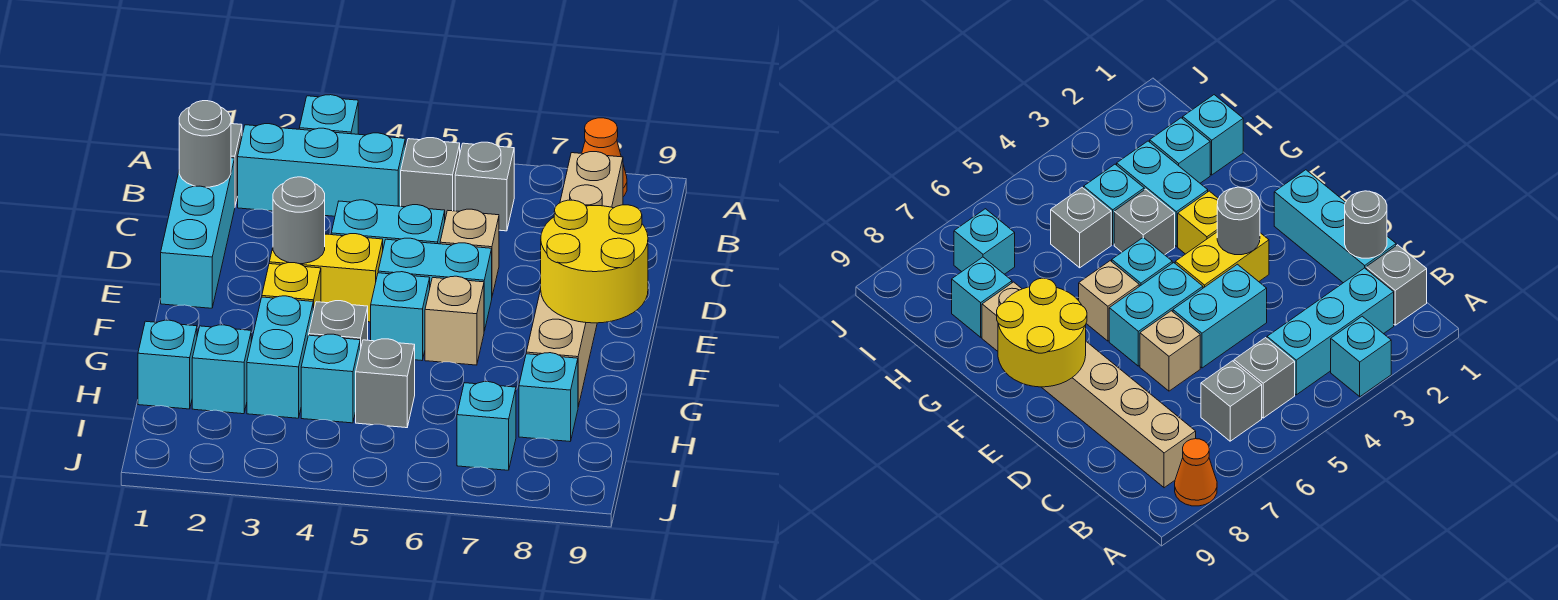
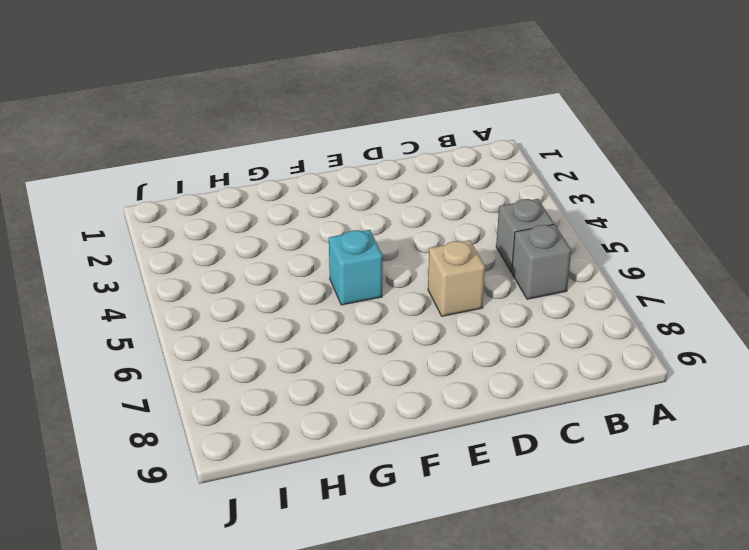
none -> cyan 1x1 brick [299,95,358,134]
none -> orange 1x1 cone [582,118,627,197]
none -> grey 1x1 brick [1366,245,1427,325]

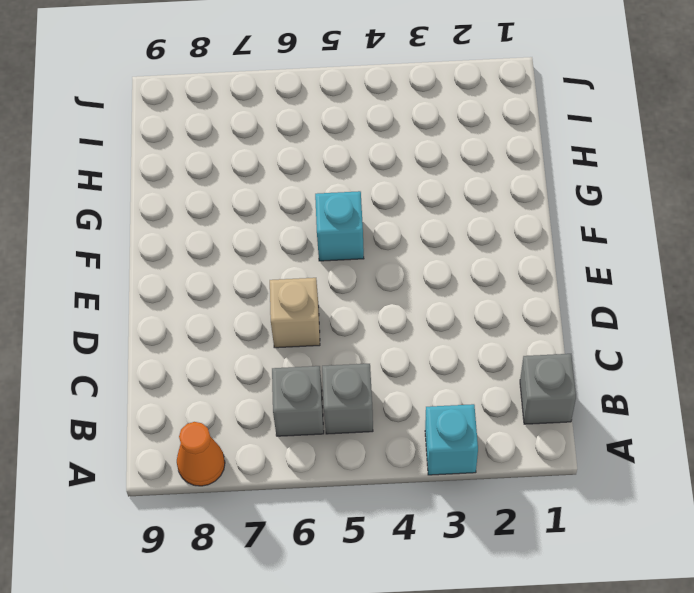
none -> cyan 1x3 brick [238,124,405,216]
none -> tan 1x6 brick [526,152,623,407]
none -> cyan 1x3 brick [161,158,235,308]

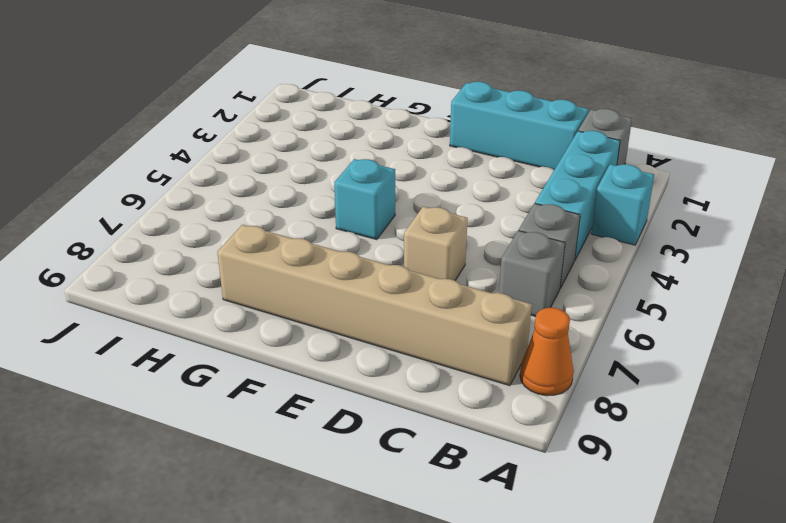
none -> cyan 1x2 brick [331,200,445,248]
none -> yellow 1x2 brick [269,234,383,322]
none -> cyan 1x2 brick [378,238,492,331]

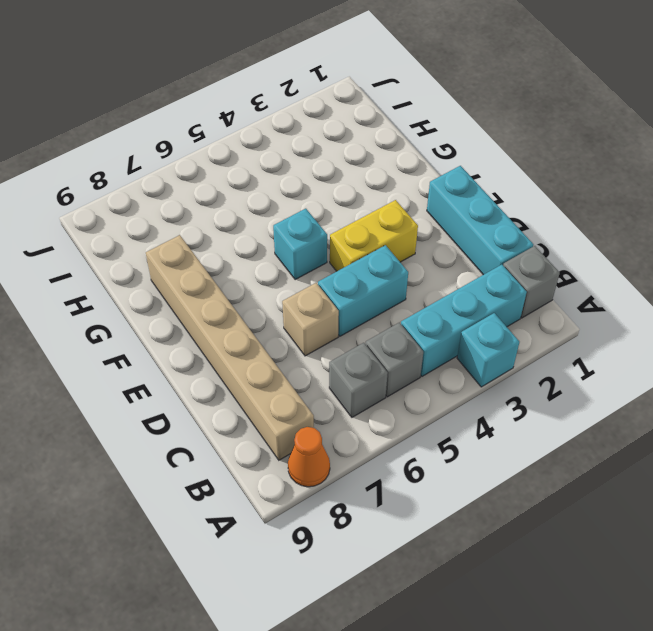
none -> cyan 1x2 brick [378,238,492,331]
none -> yellow 1x1 brick [262,263,321,312]
none -> tan 1x1 brick [425,276,484,365]

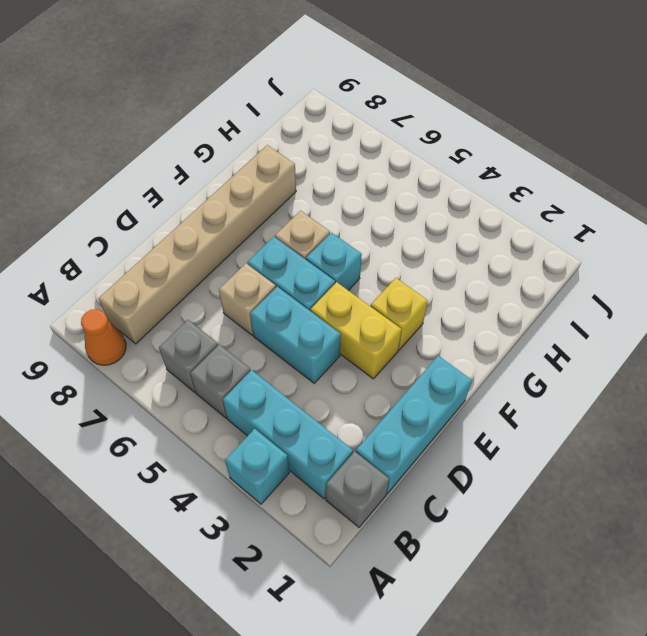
none -> cyan 1x2 brick [247,296,313,418]
none -> grey 1x1 brick [309,301,368,350]
none -> cyan 1x1 brick [138,320,197,409]

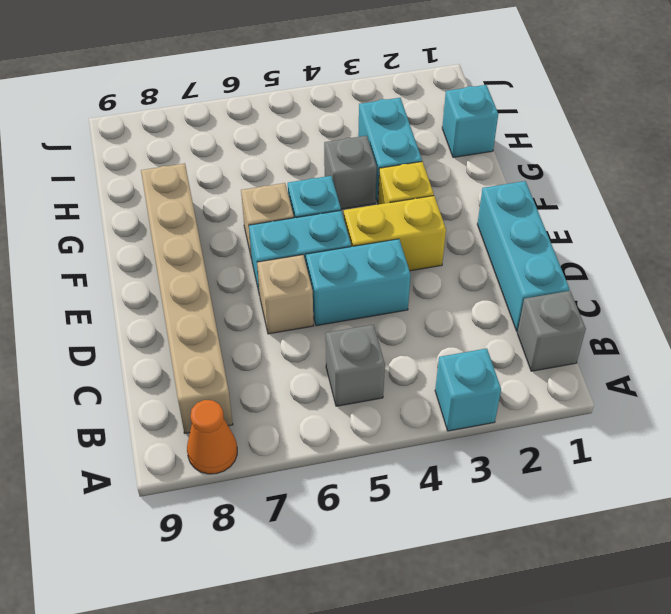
none -> cyan 1x3 brick [238,124,405,216]
none -> grey 1x1 brick [455,142,514,231]
none -> cyan 1x1 brick [192,325,251,414]

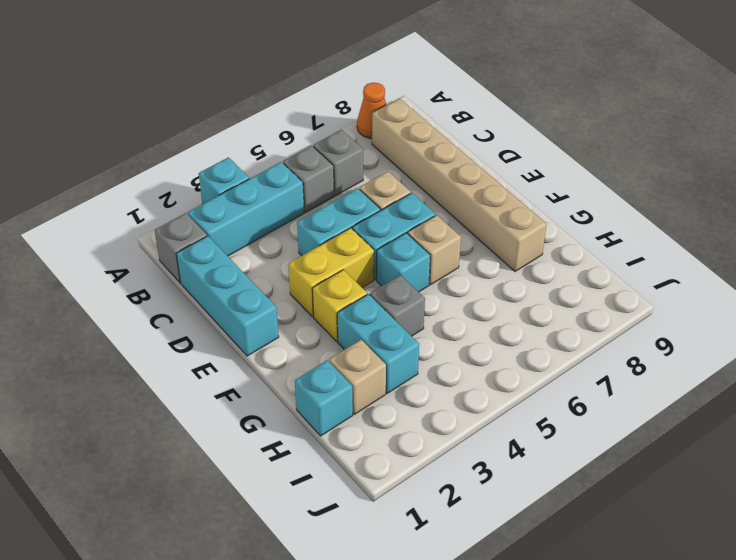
tan 1x1 brick [329,340,386,414] -> cyan 1x1 brick [192,325,251,414]
none -> cyan 1x1 brick [301,334,360,423]
none -> grey 1x1 brick [356,339,415,428]
none -> cyan 1x1 brick [519,353,578,441]

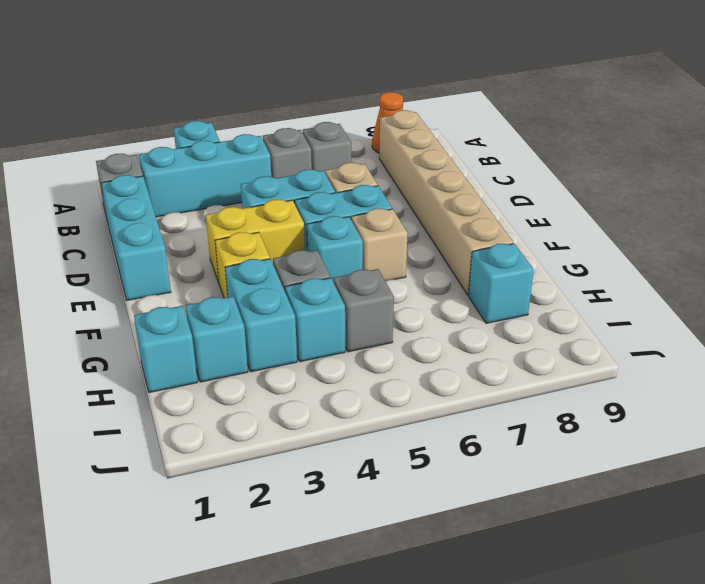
none -> cyan 1x1 brick [457,382,516,470]
none -> grey 1x1 round brick [179,101,231,187]
none -> grey 1x1 round brick [273,177,325,264]

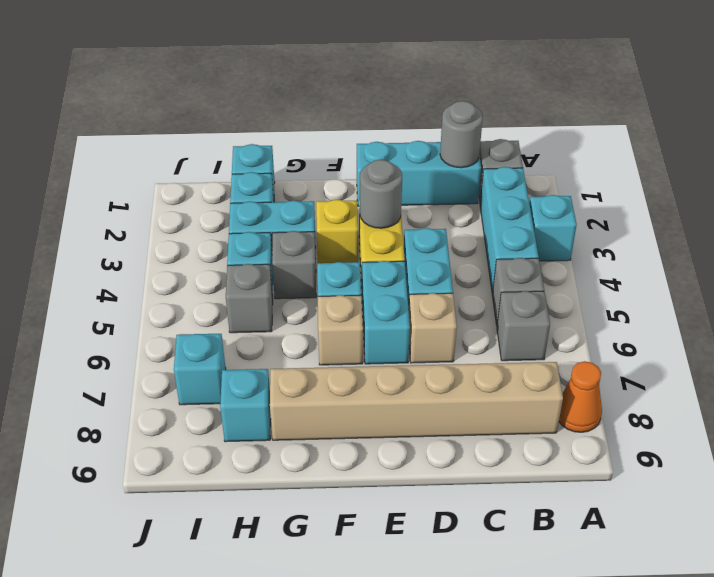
none -> yellow 2x2 round brick [541,200,648,323]

